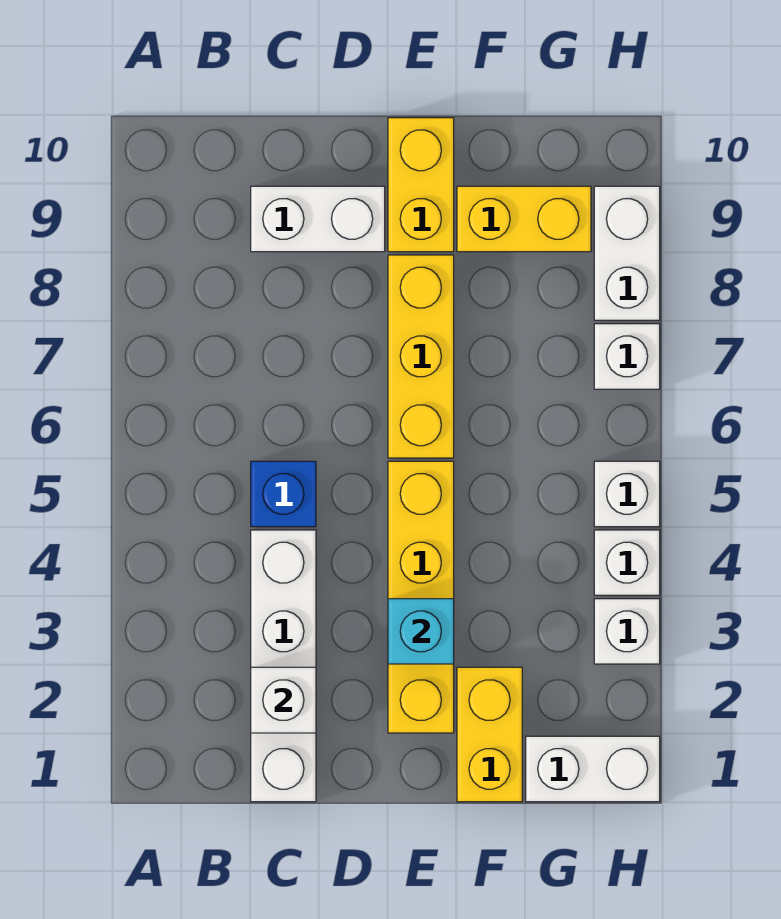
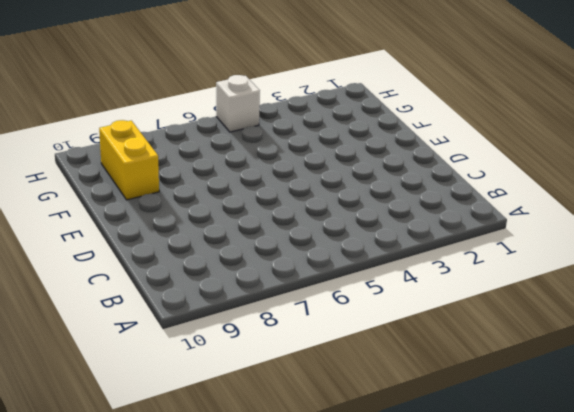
none -> white 1x4 brick [251,530,316,802]
none -> blue 1x1 brick [251,461,316,527]
none -> white 1x2 brick [251,186,385,252]

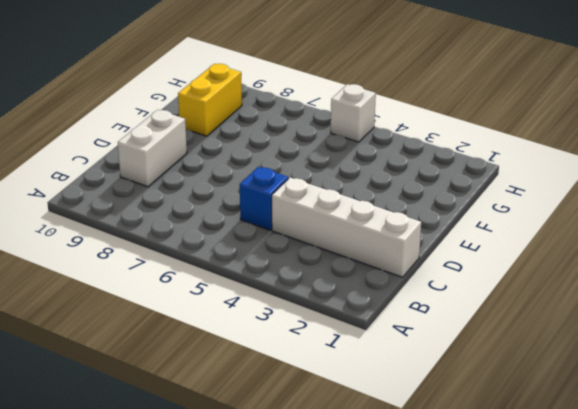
none -> yellow 1x4 brick [388,461,454,733]
none -> yellow 1x3 brick [388,255,454,458]
none -> yellow 1x2 brick [388,118,454,252]

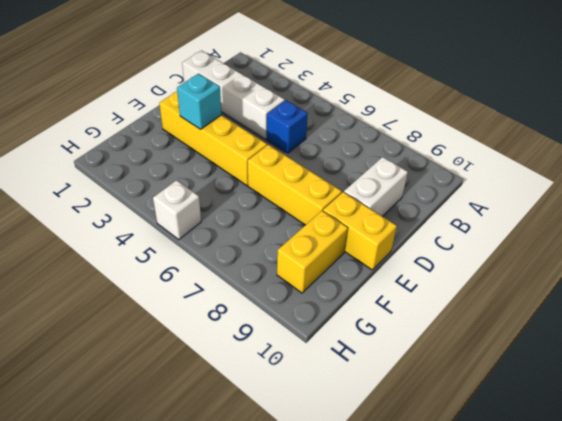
none -> yellow 1x2 brick [457,667,522,802]
none -> white 1x2 brick [526,736,660,802]
none -> white 1x1 brick [594,599,660,664]

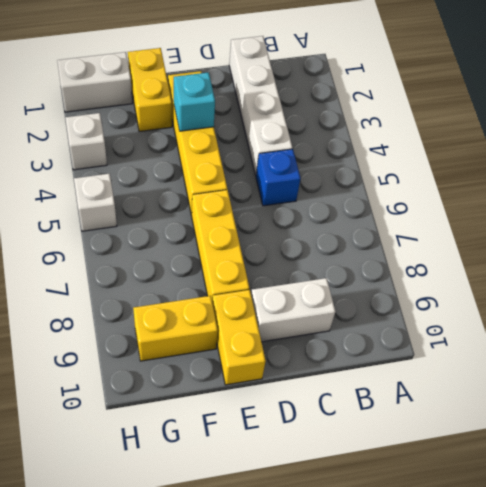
none -> white 1x1 brick [594,530,660,595]
none -> white 1x1 brick [594,324,660,389]
none -> white 1x2 brick [594,186,660,320]

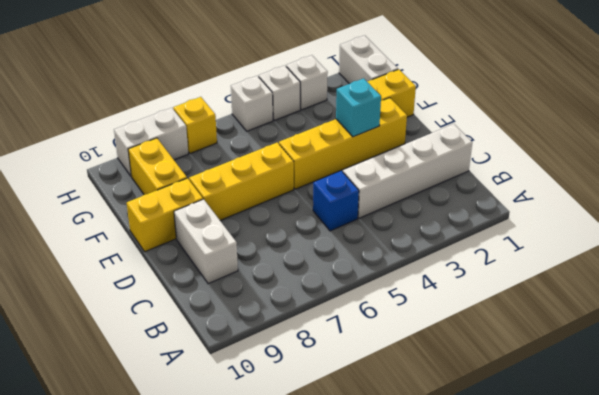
yellow 1x1 brick [173,97,217,153] -> white 1x1 brick [594,324,660,389]
none -> white 1x1 brick [251,667,316,733]

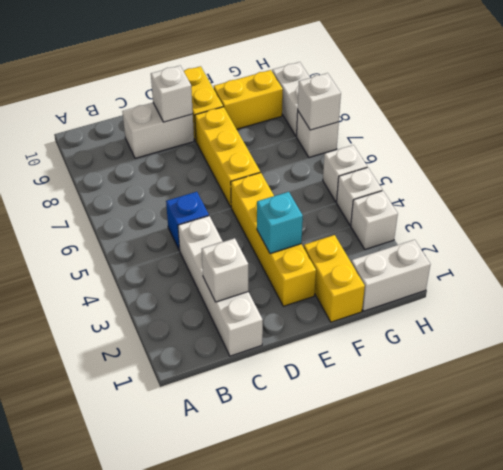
white 1x1 brick [151,66,193,122] -> none
white 1x1 brick [298,73,341,130] -> none

